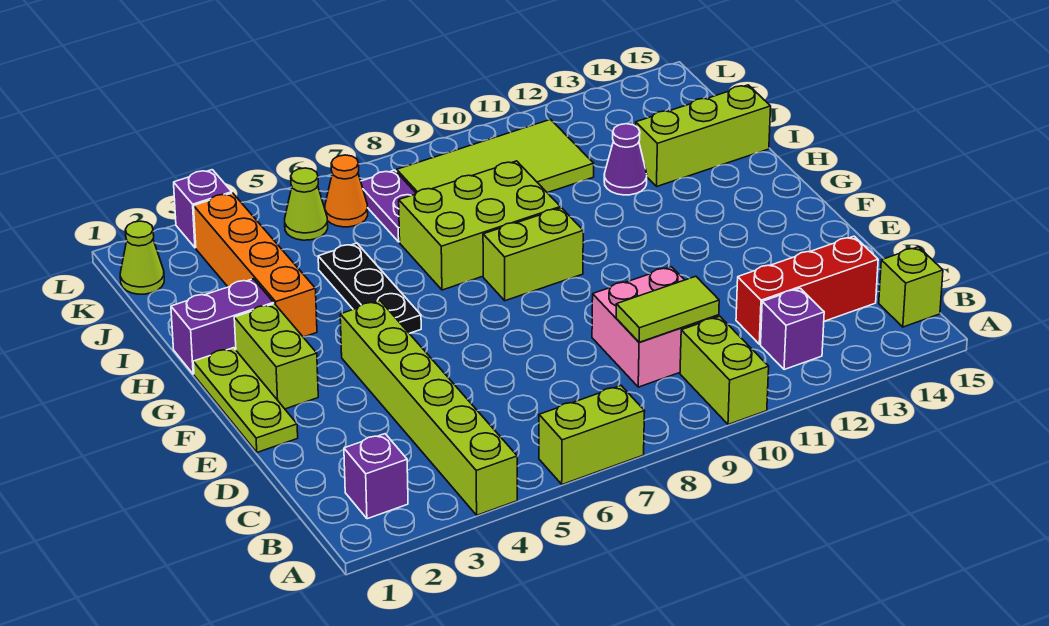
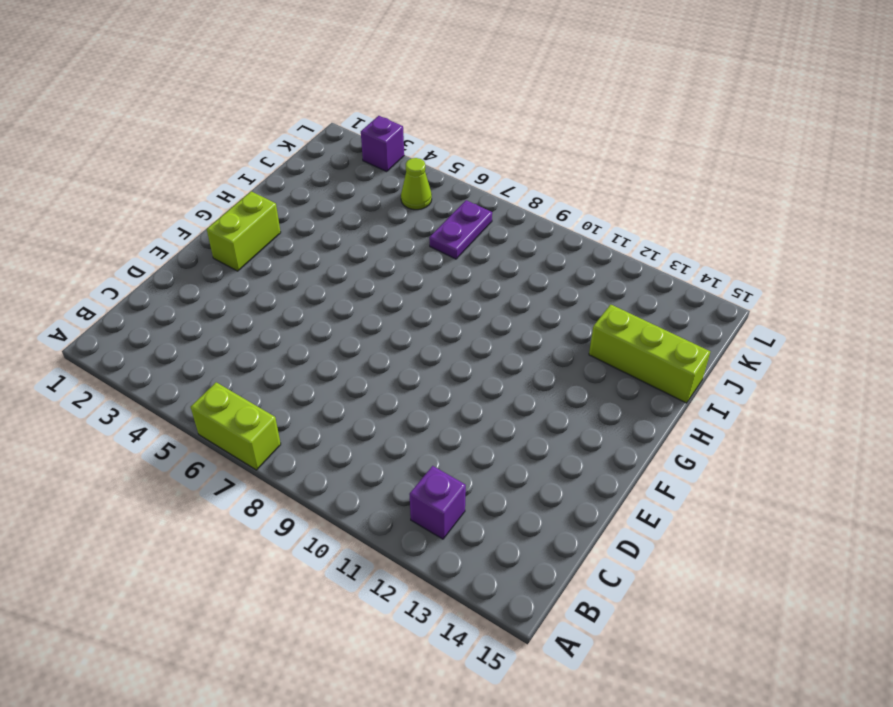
none -> lime 1x6 brick [340,301,517,515]
none -> lime 1x2 brick [680,316,769,425]
none -> purple 1x1 brick [344,434,408,519]

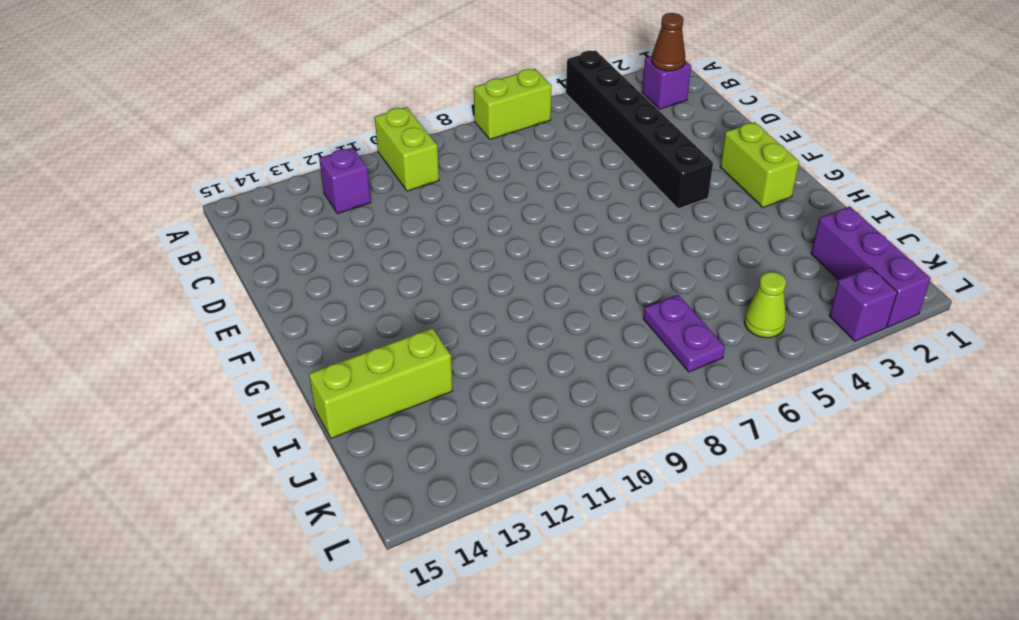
black 1x6 brick [566,51,713,209] -> lime 1x6 brick [340,301,517,515]
brown 1x1 cone [652,13,686,71] -> none
purple 1x3 brick [811,206,931,327] -> none
none -> lime 1x1 brick [879,247,943,327]
none -> pink 2x2 brick [592,267,719,387]
none -> red 1x3 brick [736,236,878,344]

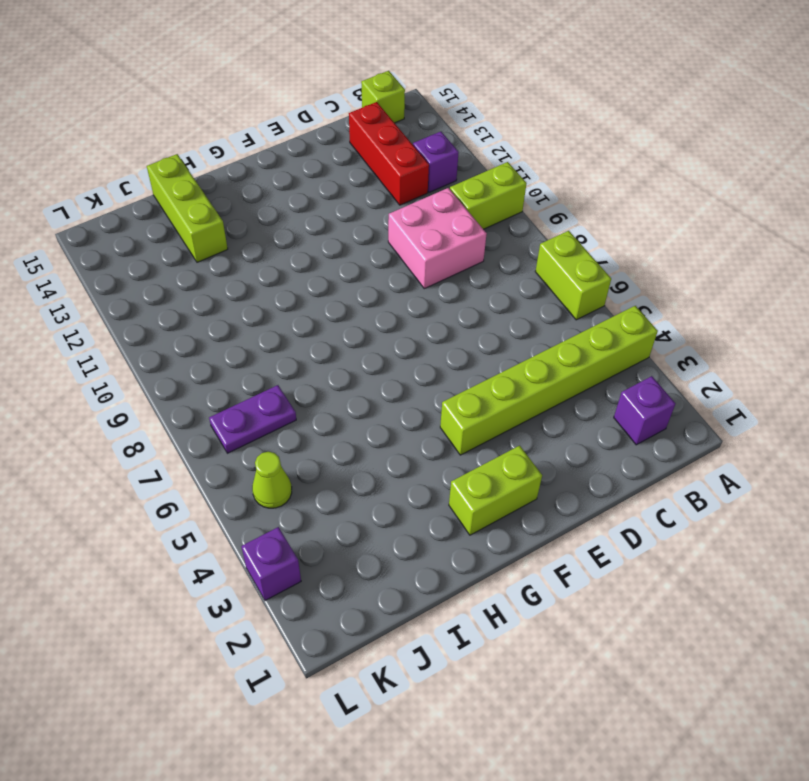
none -> lime 1x3 plate [193,348,298,452]
none -> black 1x3 plate [318,243,421,333]
none -> lime 1x2 brick [483,208,583,301]

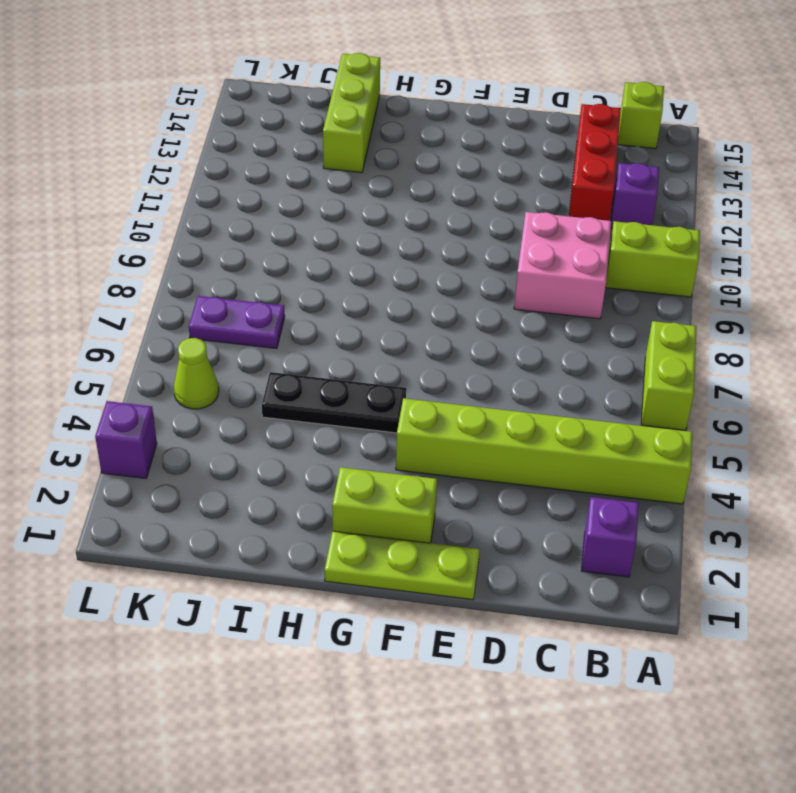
none -> lime 1x2 brick [483,208,583,301]
none -> purple 1x2 brick [171,279,274,374]
none -> orange 1x4 brick [194,193,317,337]

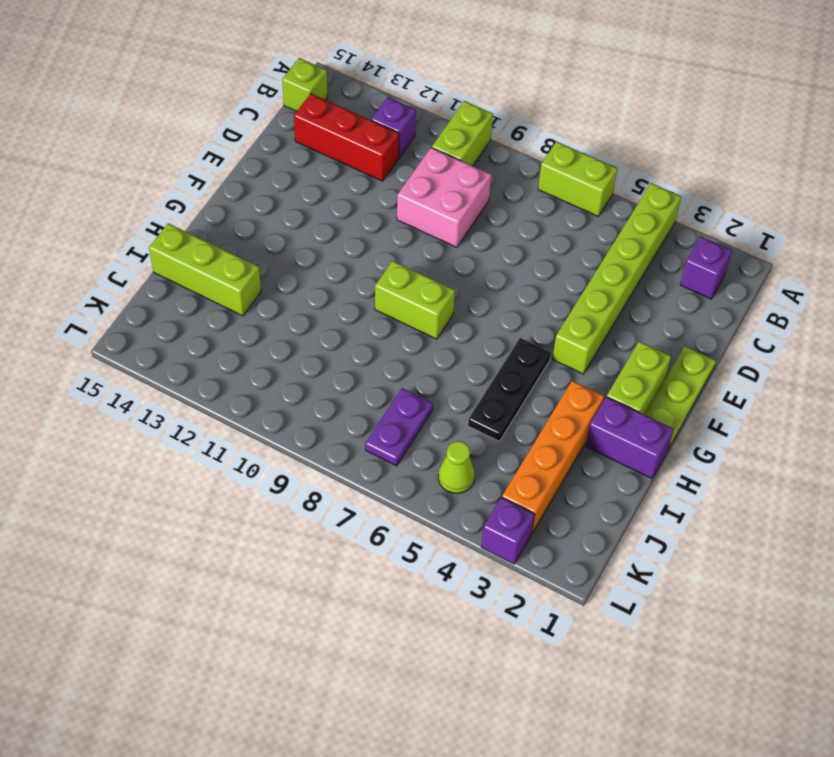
none -> lime 2x3 brick [399,161,560,290]
none -> purple 1x1 cone [604,124,647,195]
none -> lime 2x4 tile [397,119,594,193]

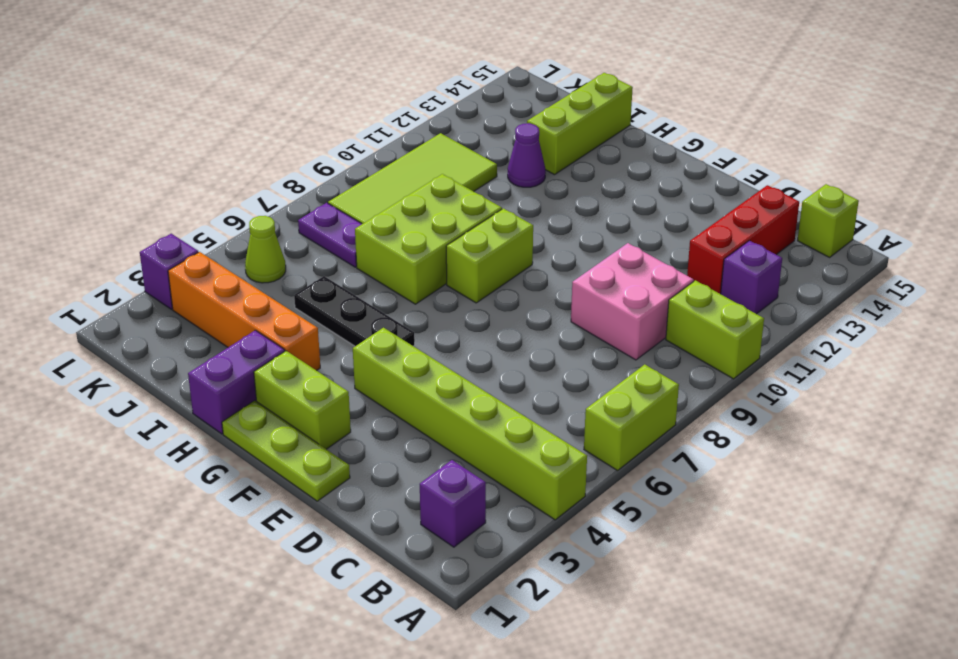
none -> lime 1x1 cone [120,221,164,294]
none -> orange 1x1 cone [325,155,368,227]
none -> lime 1x2 tile [616,276,719,343]

